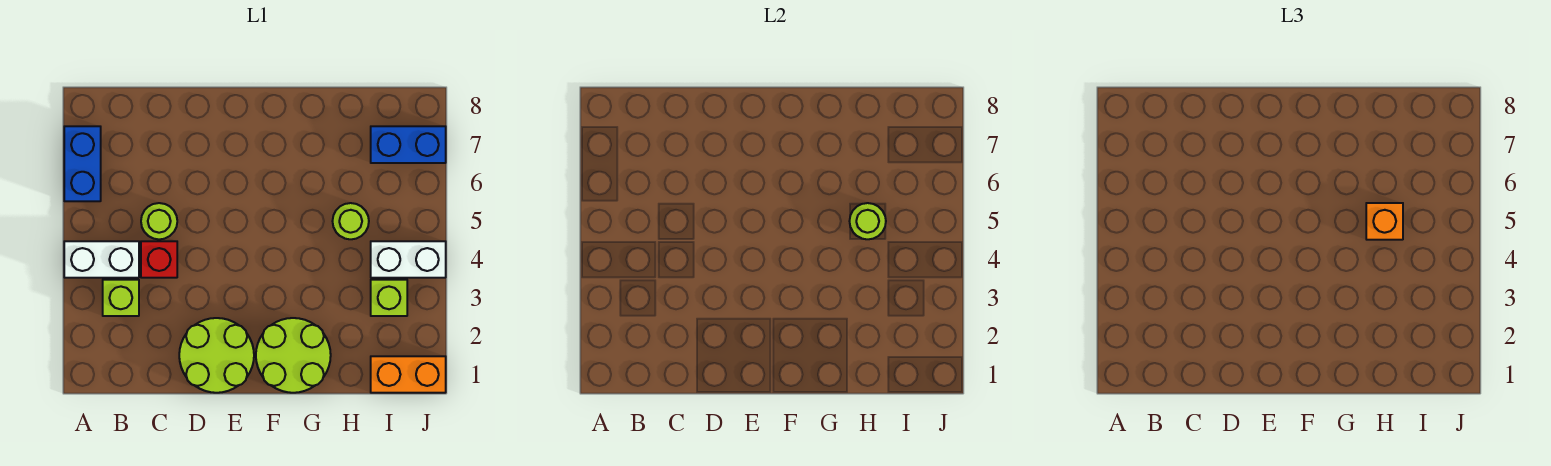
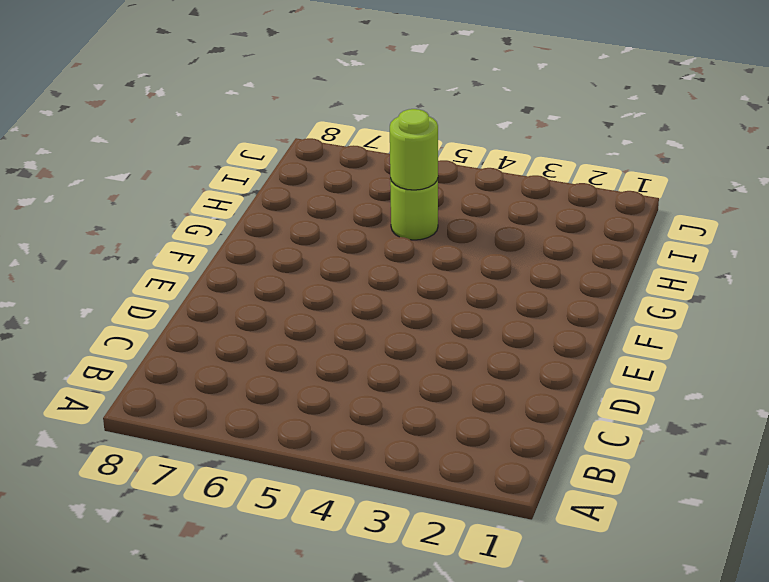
none -> white 1x2 brick [64,241,139,278]
none -> blue 1x2 brick [64,126,101,201]
none -> lime 1x1 brick [103,280,139,316]

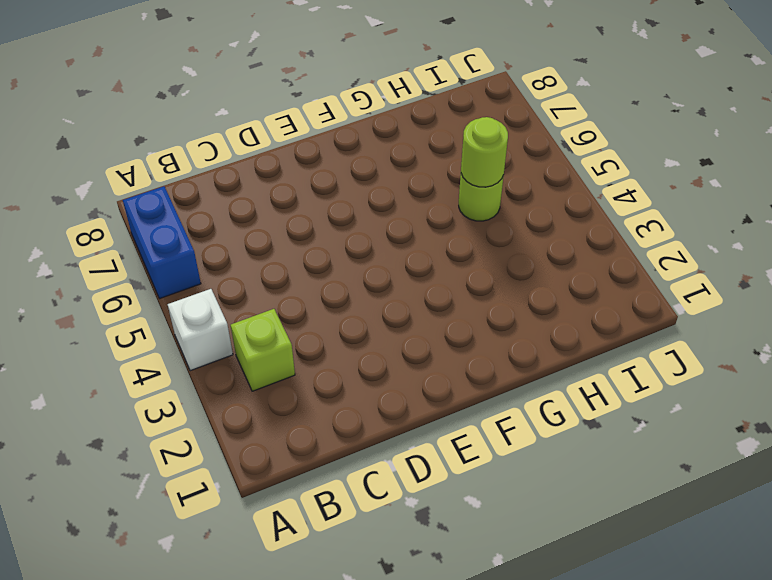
white 1x1 brick [168,289,233,371] -> white 1x2 brick [64,241,139,278]
none -> red 1x1 brick [141,241,177,278]
none -> lime 1x1 round brick [141,203,177,239]
none -> lime 2x2 round brick [179,318,254,393]

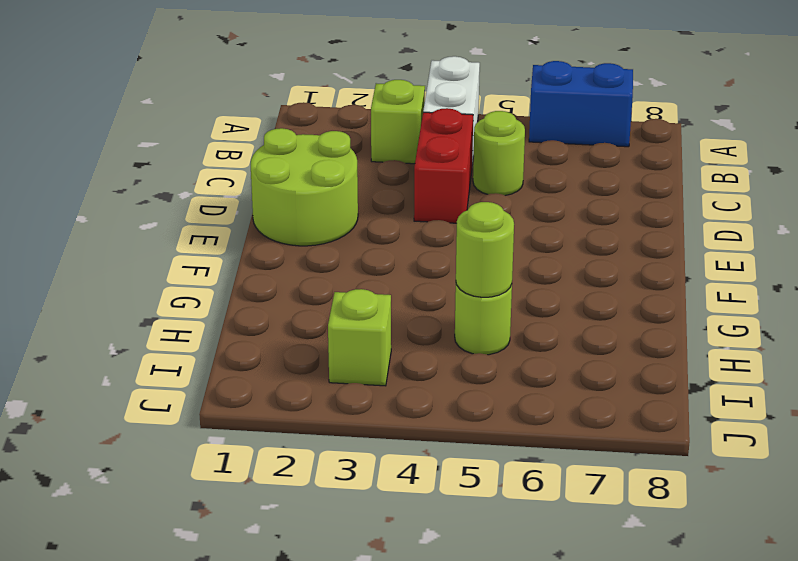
red 1x2 brick [414,108,473,223] -> red 1x1 brick [141,241,177,278]
none -> lime 2x2 round brick [256,318,331,393]
none -> orange 1x2 brick [371,356,446,393]
none -> white 1x2 brick [371,241,446,278]

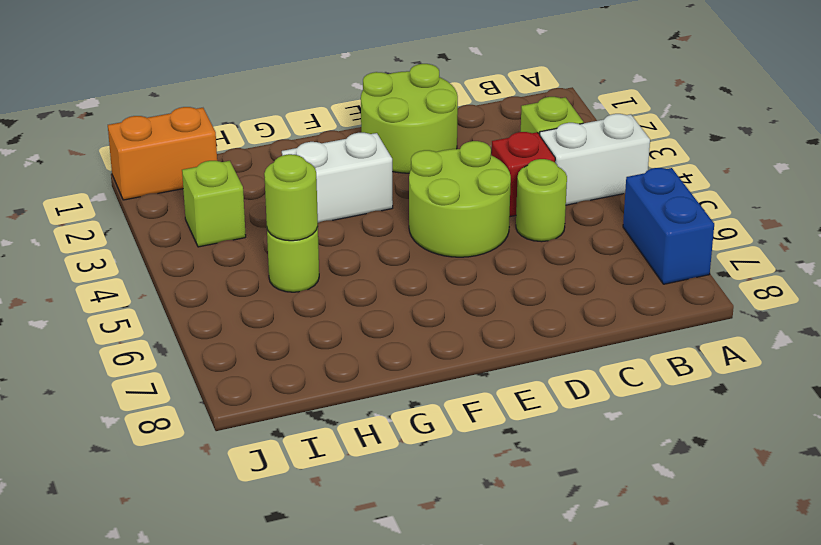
lime 2x2 round brick [409,141,511,257] -> lime 2x2 round brick moved to [256,318,331,393]
white 1x2 brick [282,133,393,223] -> white 1x2 brick moved to [371,241,446,278]
none -> blue 1x2 brick [371,126,446,163]
none -> orange 1x1 brick [1366,203,1403,240]

